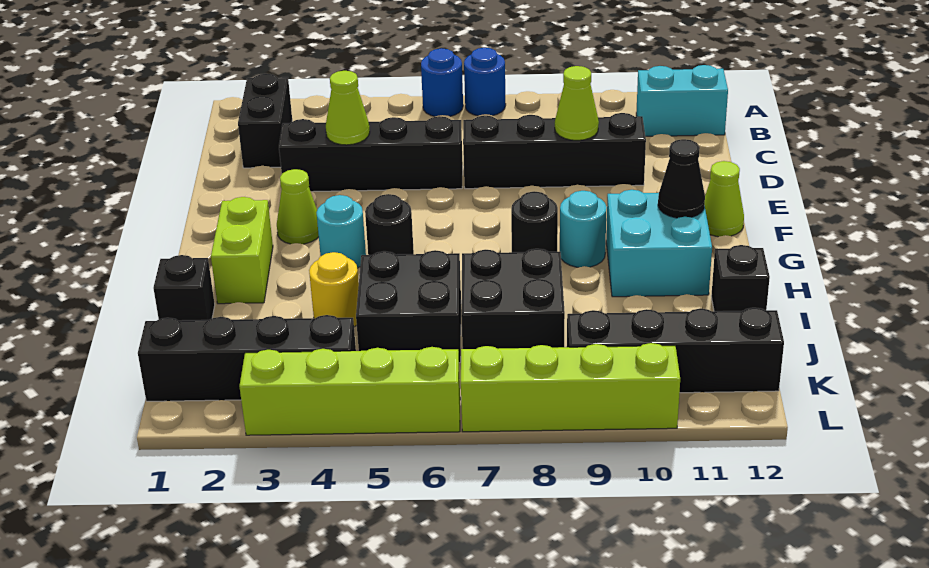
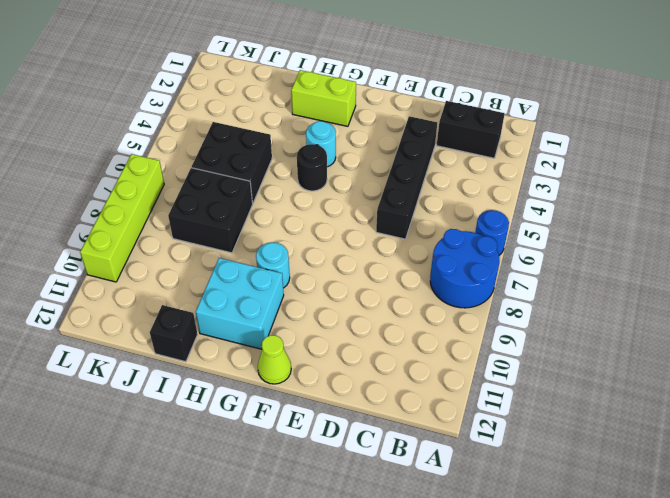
blue 2x2 round brick [430,229,500,308] -> blue 1x1 round brick [464,48,506,116]
none -> cyan 1x2 brick [636,65,728,136]
none -> black 1x4 brick [463,113,646,189]
none -> lime 1x1 cone [277,169,319,244]

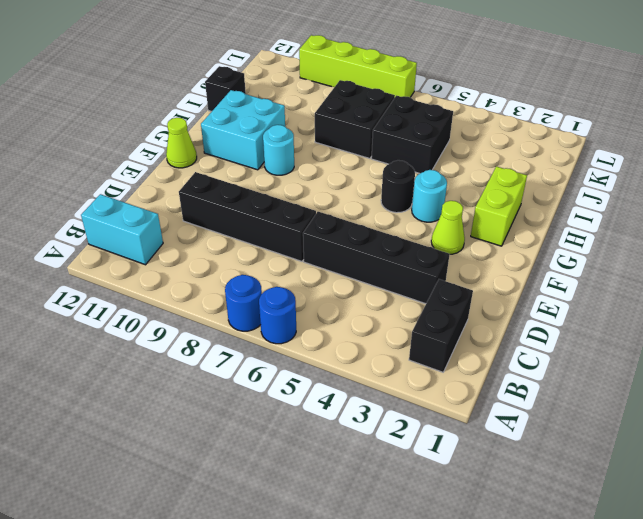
none -> black 1x1 round brick [511,191,558,252]
none -> black 1x1 brick [153,255,215,321]
none -> yellow 1x1 round brick [309,252,359,327]

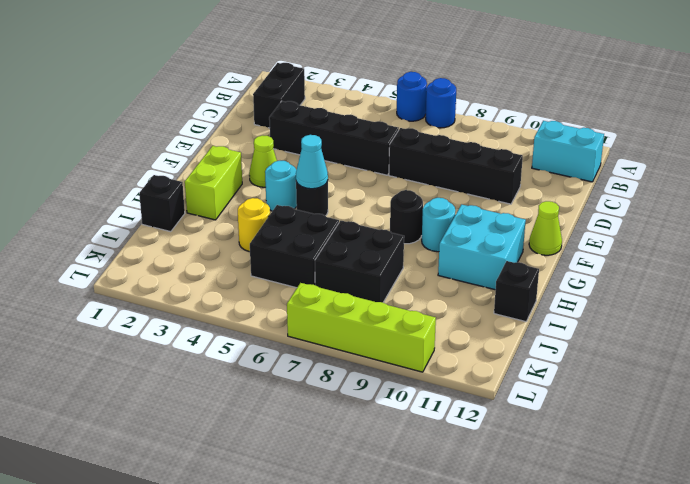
cyan 1x1 cone [296,135,328,189] -> none
none -> black 1x4 brick [138,315,356,401]
none -> black 1x4 brick [567,308,784,393]
none -> lime 1x4 brick [240,347,460,435]

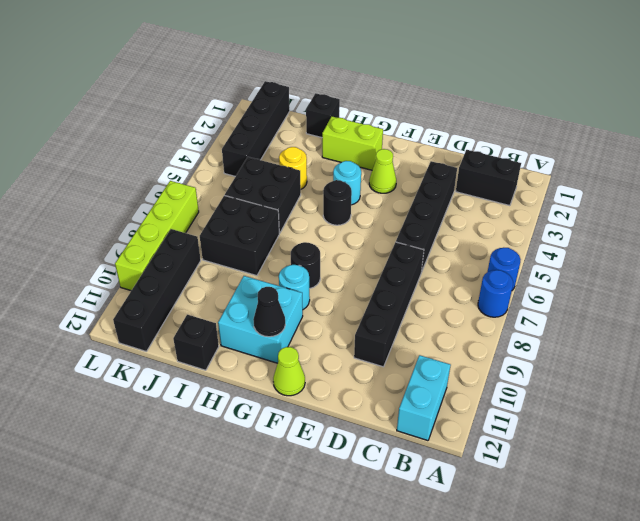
none -> lime 1x4 brick [240,347,460,435]
none -> lime 1x1 cone [326,71,370,145]
none -> lime 1x1 cone [555,66,599,140]

